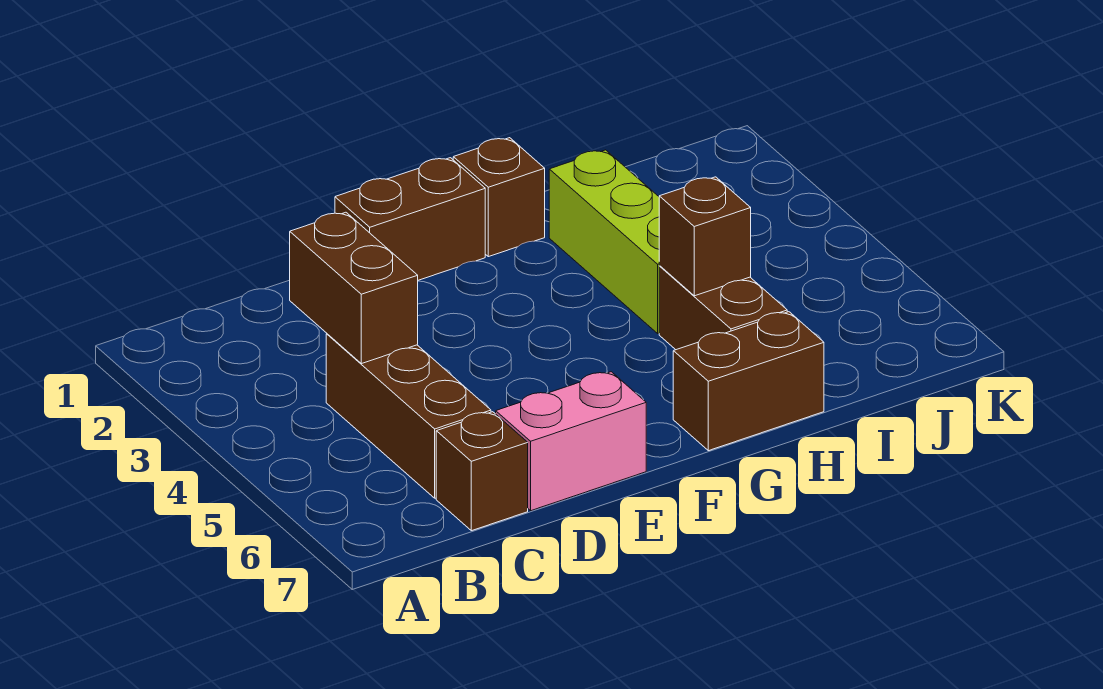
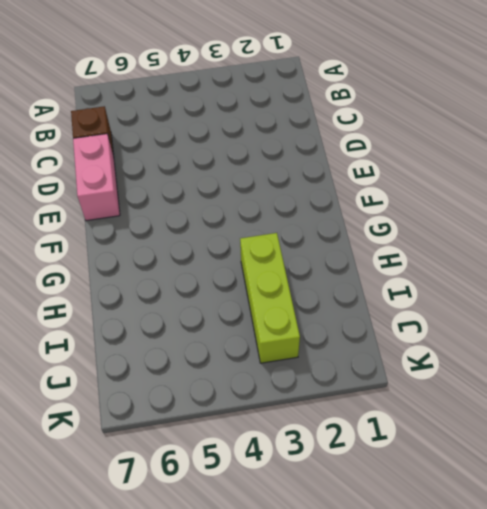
lime 1x3 brick [240,233,300,363] -> lime 1x3 brick turned to [549,150,660,333]
none -> brown 1x3 brick [326,334,491,498]
none -> brown 1x2 brick [335,158,485,280]

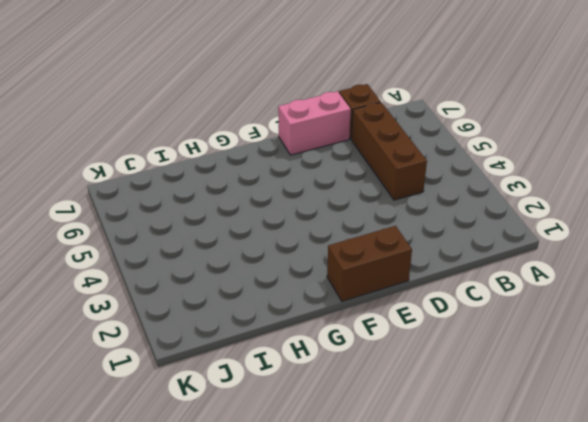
none -> brown 1x1 brick [453,138,545,257]
none -> brown 1x2 brick [673,312,824,451]

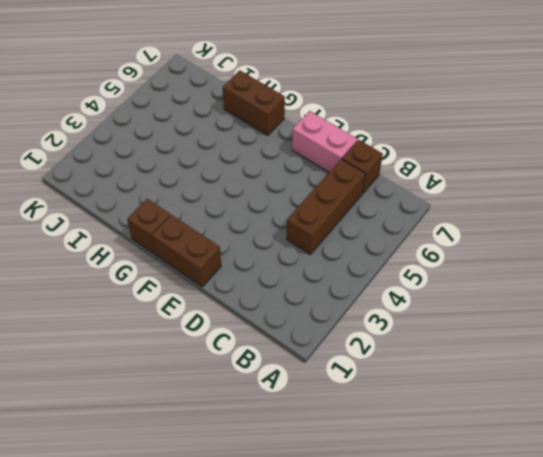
none -> lime 1x3 brick [549,150,660,333]
none -> brown 1x2 brick [659,266,787,350]

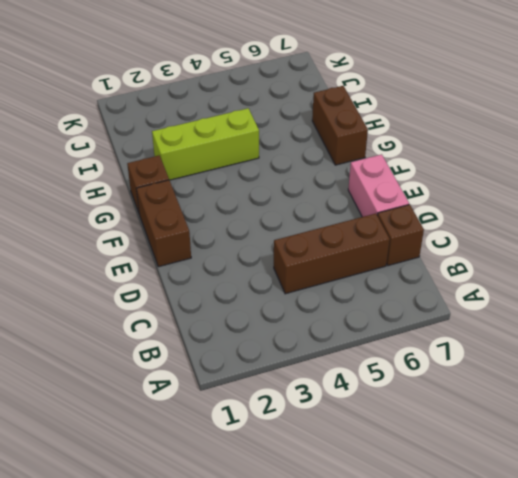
none -> brown 1x2 brick [659,266,787,350]
none -> brown 1x2 brick [290,212,418,364]

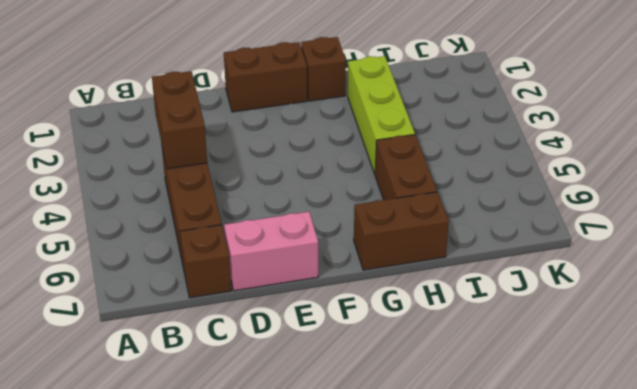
none -> brown 1x1 brick [659,177,751,296]

